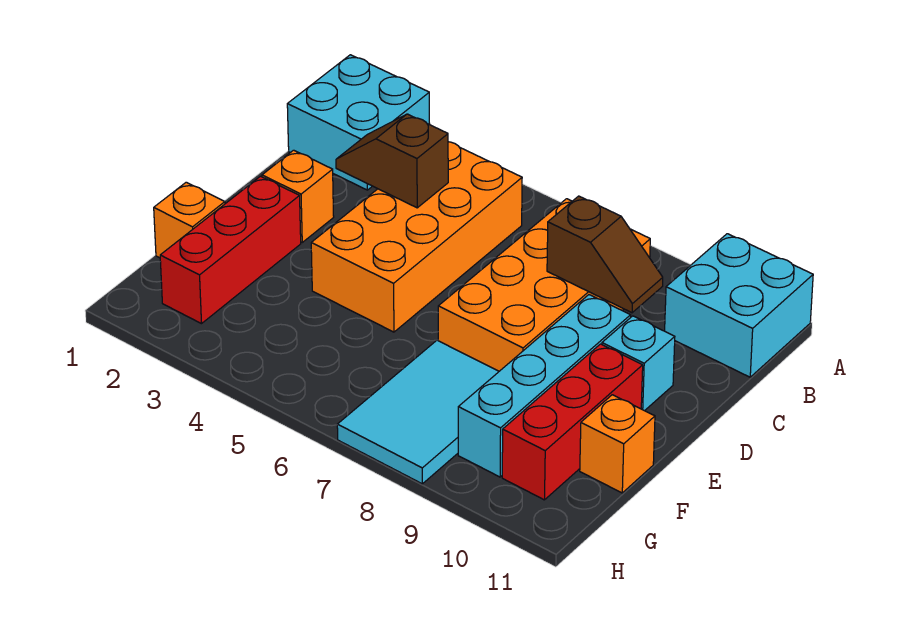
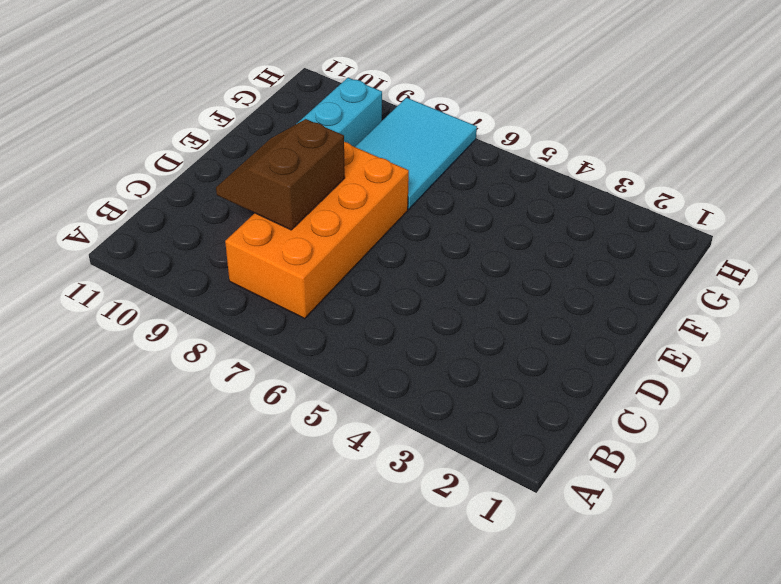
brown 2x2 slope [216,119,345,230] -> brown 1x2 slope [547,196,663,313]
none -> cyan 2x2 brick [287,55,430,190]
none -> cyan 2x2 brick [665,234,813,377]
none -> orange 2x4 brick [311,142,522,332]

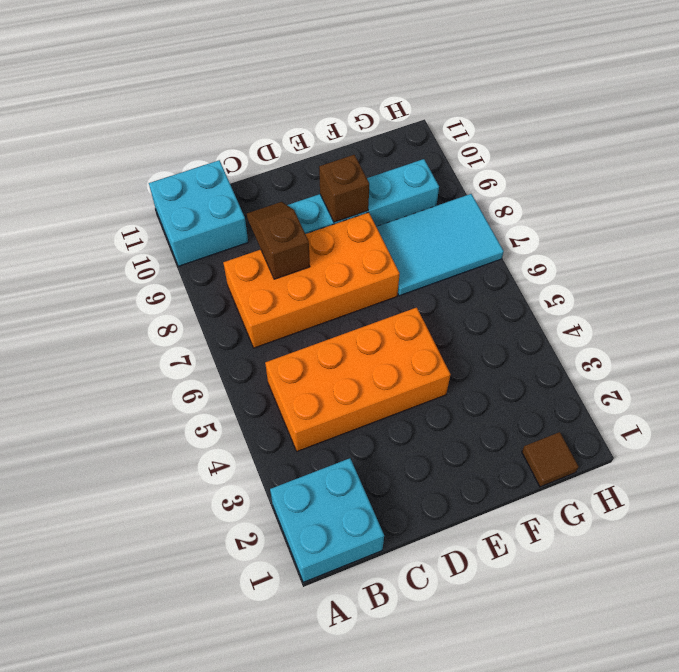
brown 1x1 brick [319,155,369,222] -> none
brown 1x1 tile [522,432,579,487] -> none
none -> orange 1x1 brick [262,150,334,242]
none -> cyan 1x1 brick [602,316,675,411]
none -> red 1x3 brick [160,176,301,324]

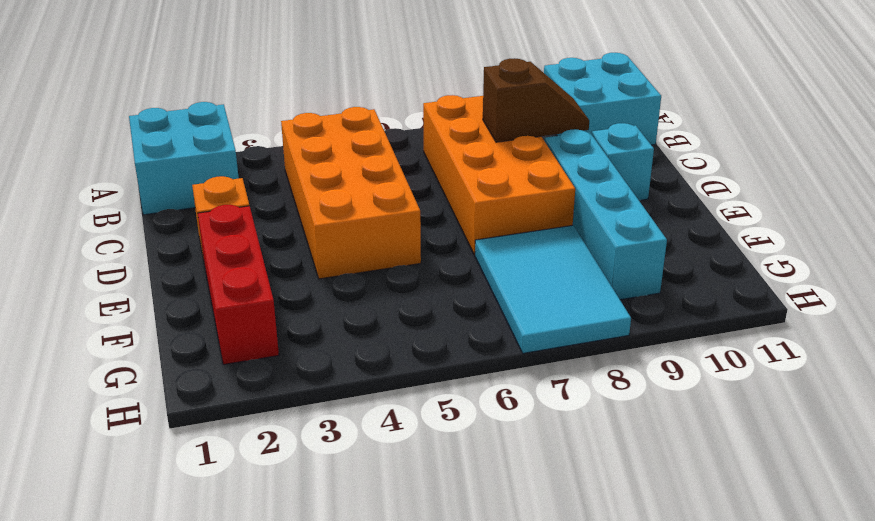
none -> red 1x3 brick [502,344,643,500]
none -> orange 1x1 brick [154,182,225,258]
none -> orange 1x1 brick [580,395,655,493]

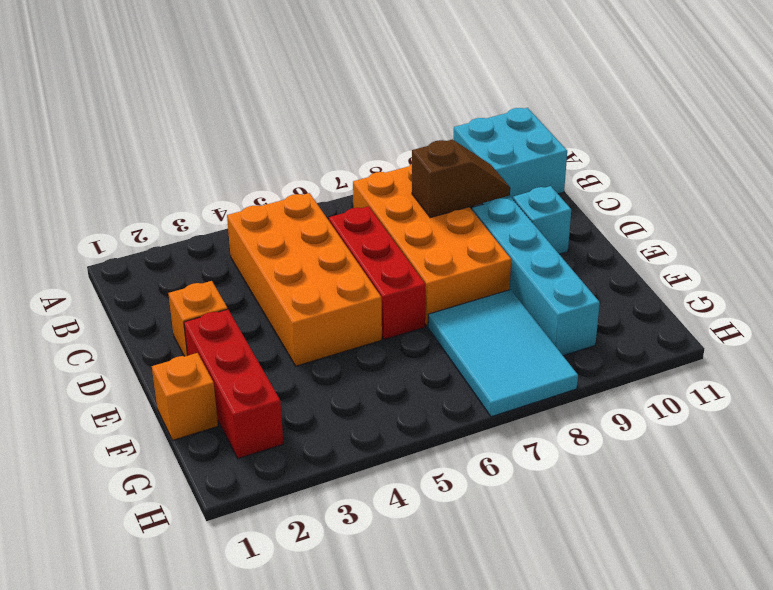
red 1x3 brick [329,206,426,340] -> red 1x3 brick moved to [502,344,643,500]
none -> cyan 2x2 brick [287,55,430,190]
none -> orange 1x1 brick [580,395,655,493]
none -> brown 1x2 slope [336,114,448,208]

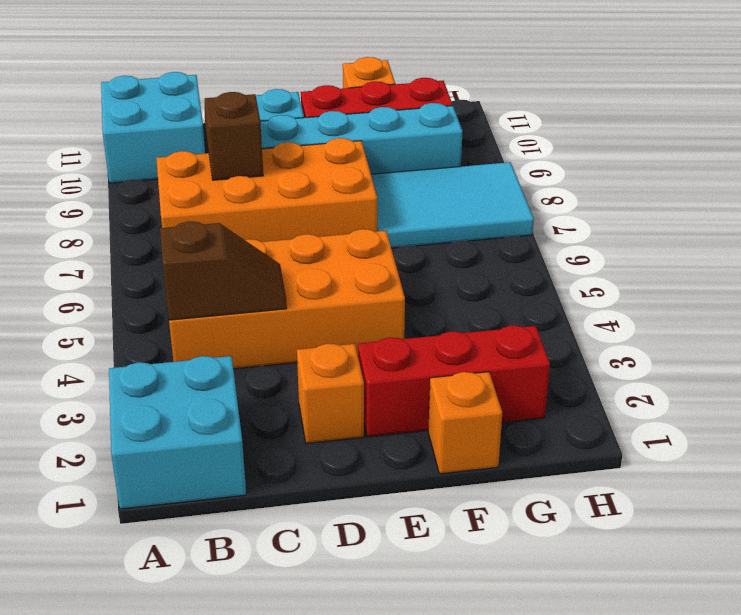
brown 1x2 slope [160,221,287,320] -> brown 1x2 slope turned to [336,114,448,208]

